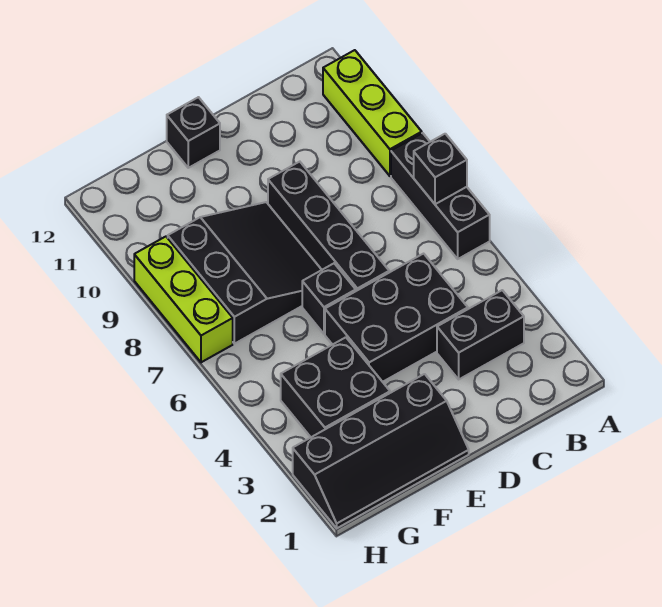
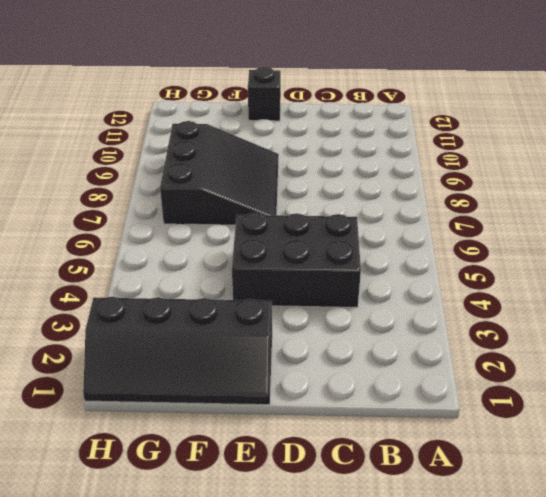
none -> black 1x3 brick [391,133,490,259]
none -> lime 1x3 brick [323,50,422,176]
none -> black 1x2 brick [437,290,524,379]

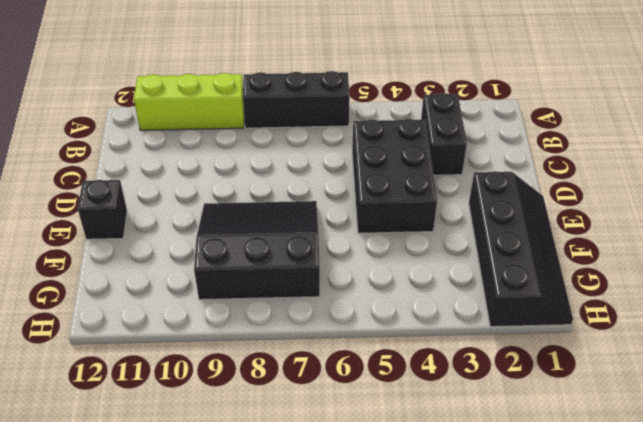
none -> black 1x4 brick [268,162,389,291]
none -> black 1x1 brick [302,263,356,334]
none -> black 2x2 brick [281,337,390,437]

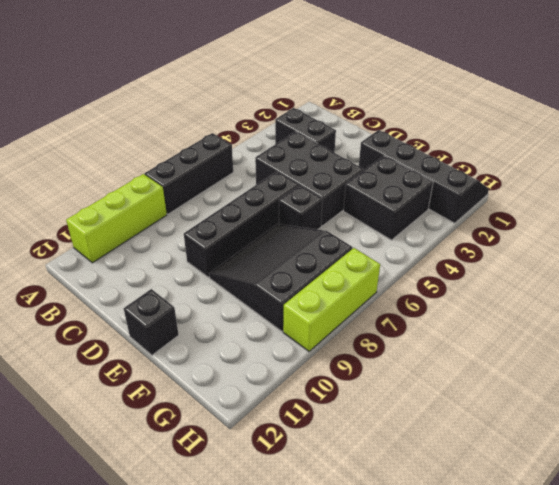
none -> black 1x1 brick [414,134,467,204]

